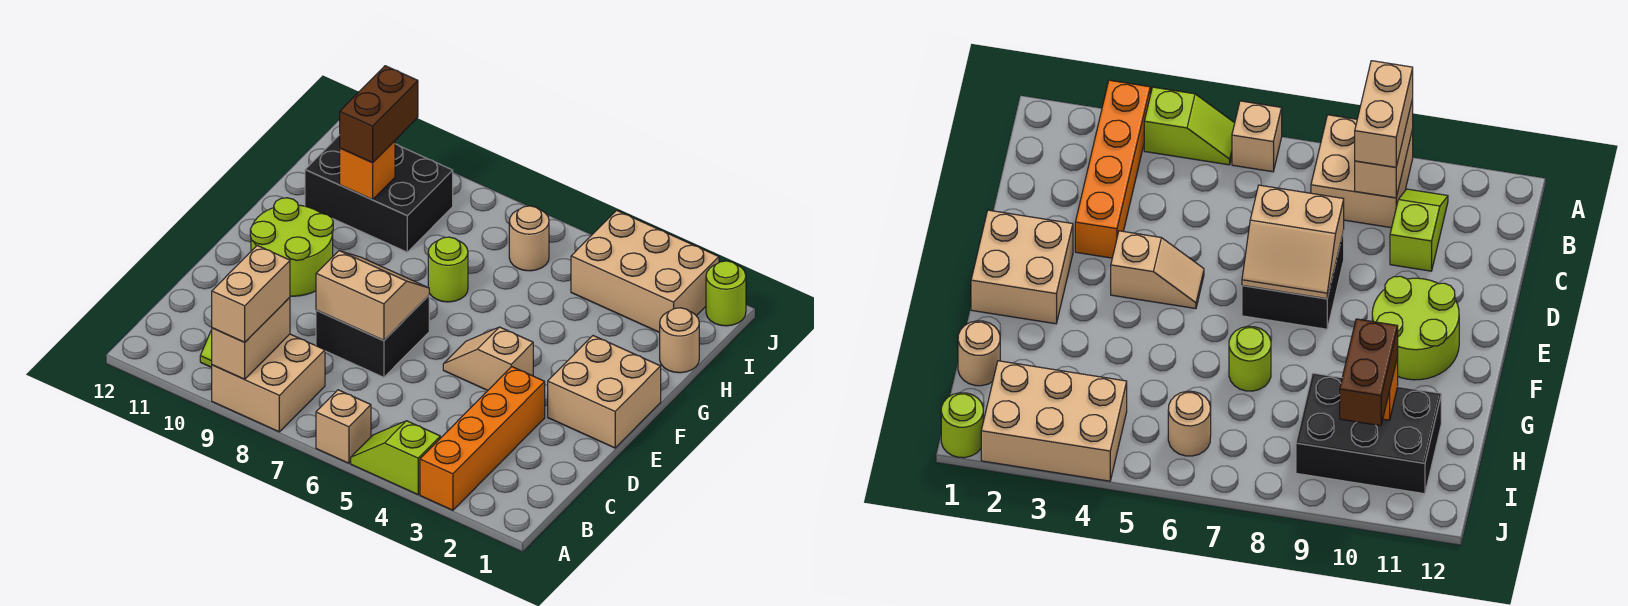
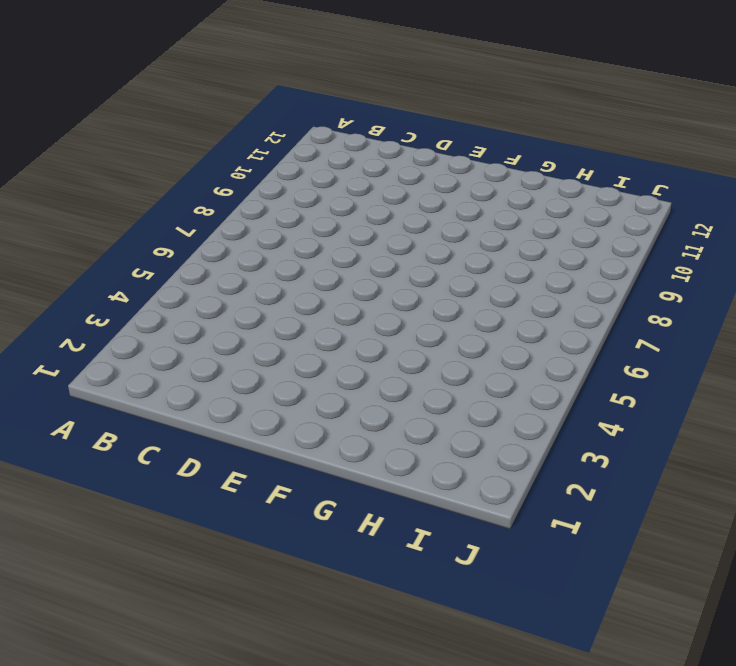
none -> orange 1x4 brick [420,367,545,510]
none -> lime 1x2 slope [351,421,440,495]
none -> tan 1x1 brick [316,390,371,463]

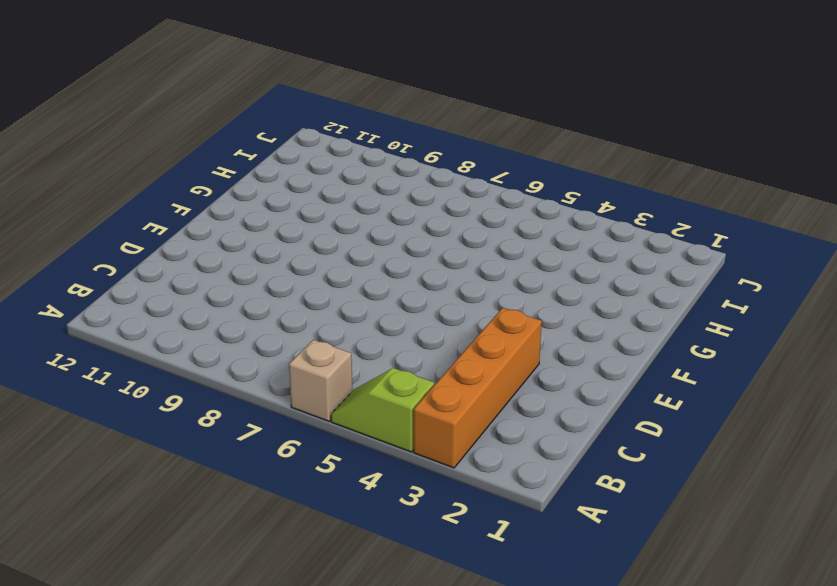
none -> tan 2x2 brick [212,334,325,432]
none -> lime 1x2 slope [1390,189,1448,271]
none -> black 2x2 brick [316,296,429,377]

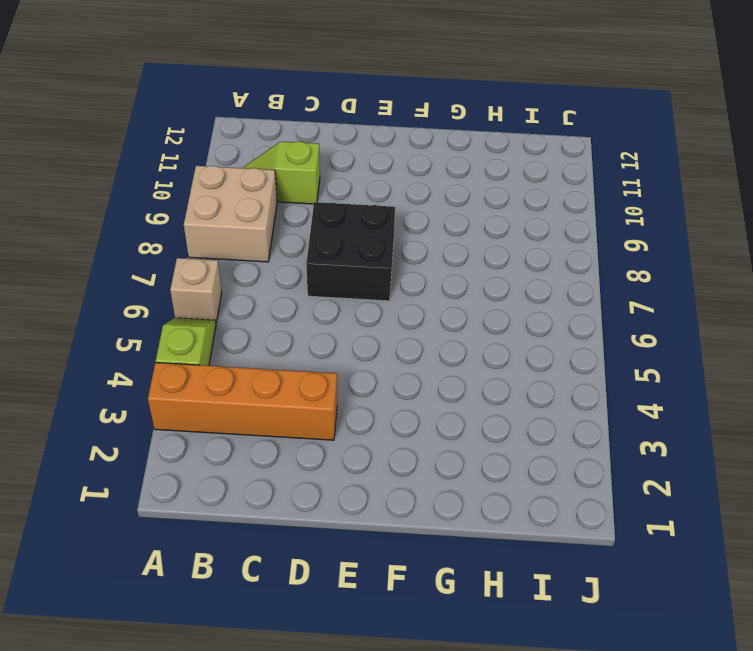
none -> tan 2x2 brick [548,336,661,448]
none -> tan 1x2 slope [443,327,533,390]
none -> lime 2x2 round brick [250,198,333,296]

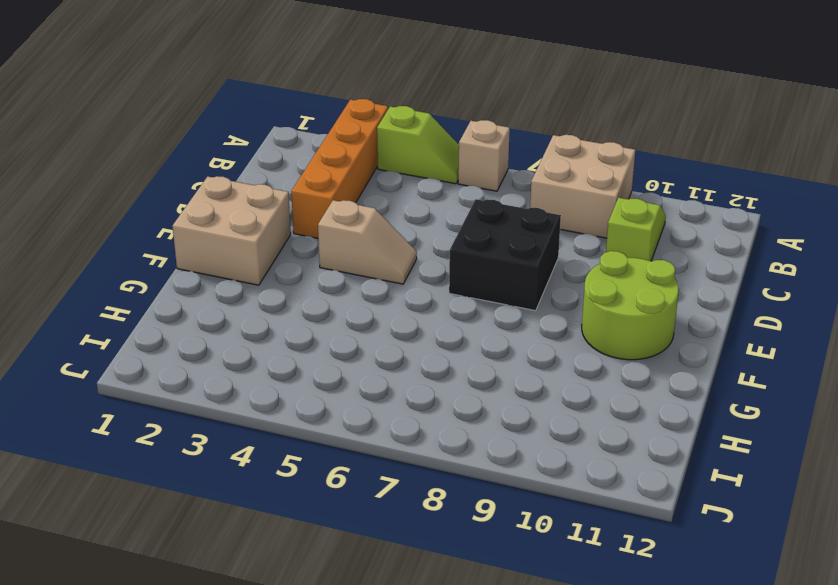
none -> lime 1x1 round brick [428,237,468,302]
none -> tan 1x1 round brick [660,308,699,373]
none -> black 2x3 brick [305,135,453,252]

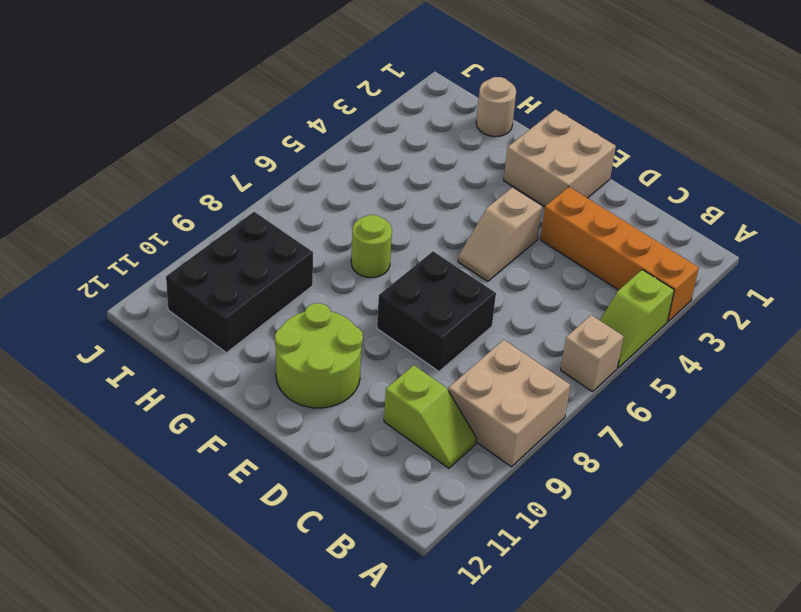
none -> tan 2x3 brick [571,210,719,333]
none -> tan 1x1 round brick [509,206,549,271]
none -> lime 1x1 round brick [706,261,746,326]

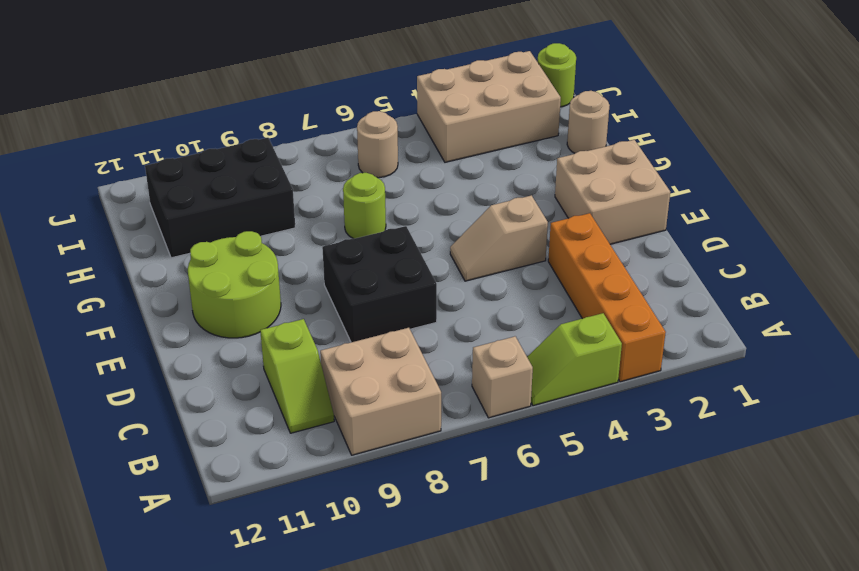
none -> tan 1x2 brick [212,297,290,379]
none -> tan 2x2 slope [316,251,429,341]
none -> orange 1x1 brick [340,141,395,200]

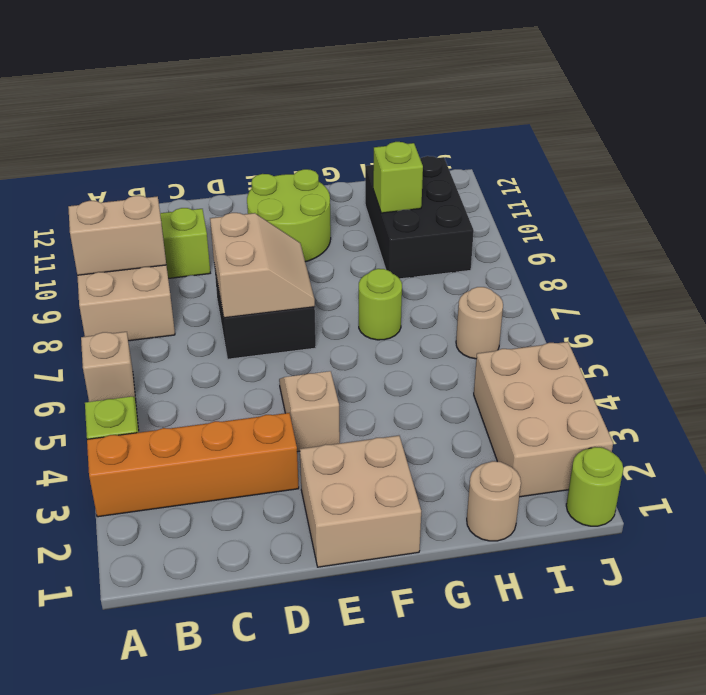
lime 1x1 brick [373,142,423,213] -> orange 1x1 brick [340,141,395,200]
none -> tan 1x2 brick [212,245,290,342]
none -> brown 1x2 brick [340,66,418,163]

